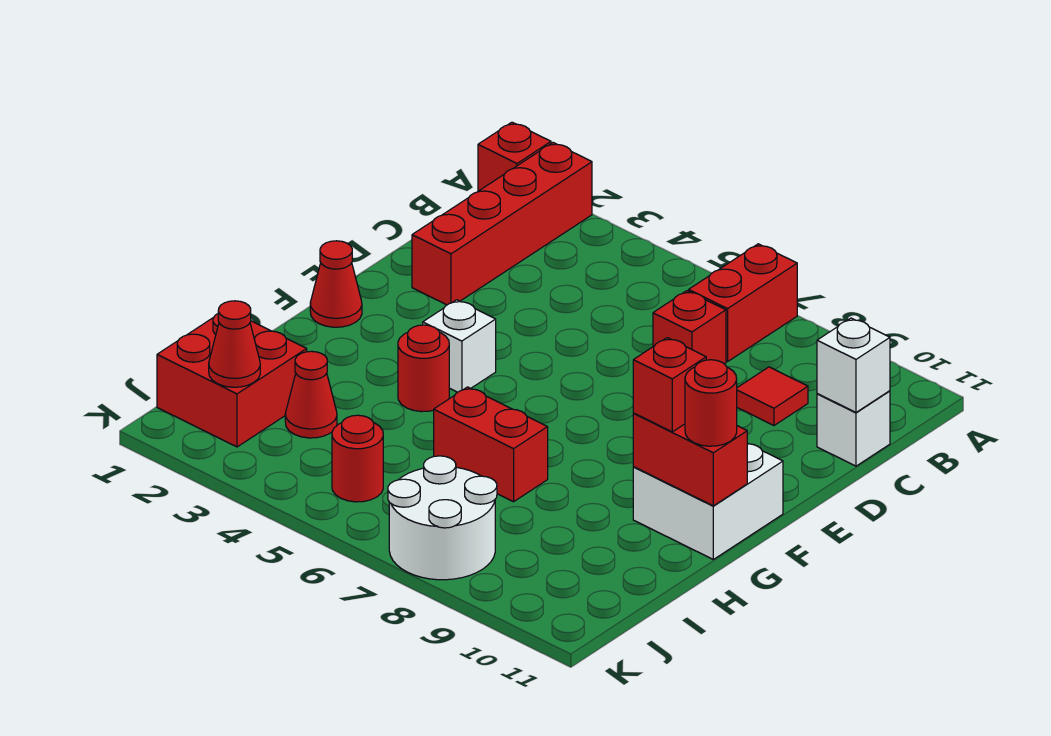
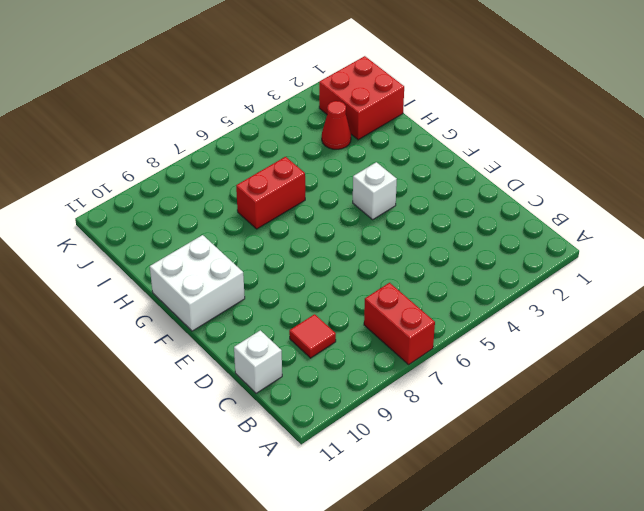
none -> red 1x1 brick [478,122,551,191]
none -> red 1x4 brick [412,143,592,305]
none -> red 1x1 brick [653,291,726,364]

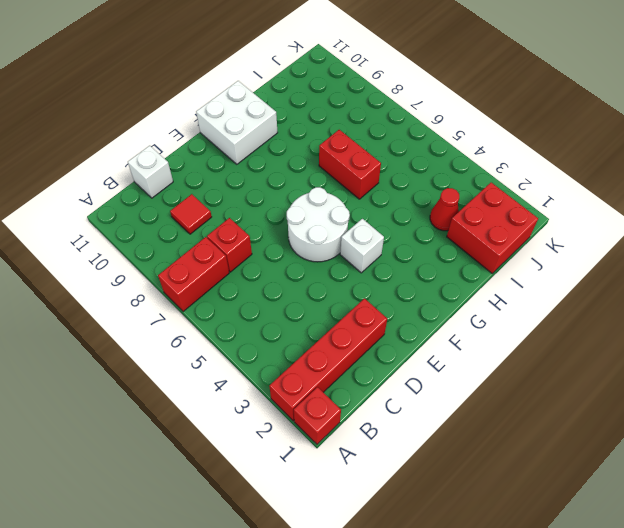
white 2x2 round brick [287,187,350,262] -> white 2x2 round brick moved to [388,456,497,580]
none -> red 1x1 cone [310,241,362,327]
none -> red 1x1 round brick [398,325,449,412]
none -> red 1x1 round brick [332,415,383,502]

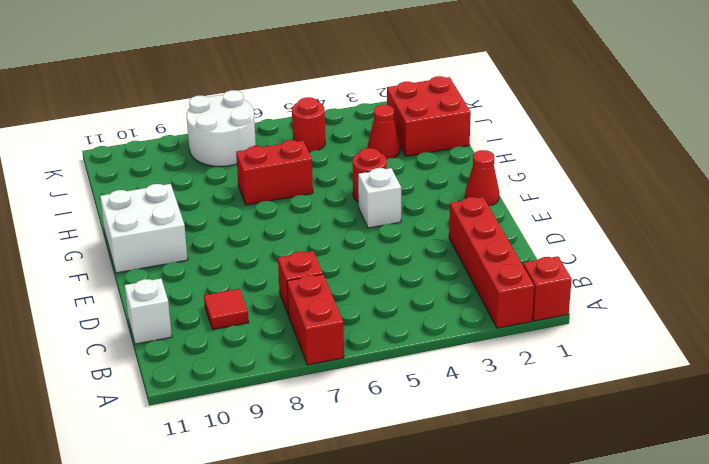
none -> white 1x1 brick [817,318,890,412]
none -> red 1x2 brick [633,413,747,506]
none -> red 1x1 cone [209,301,260,387]

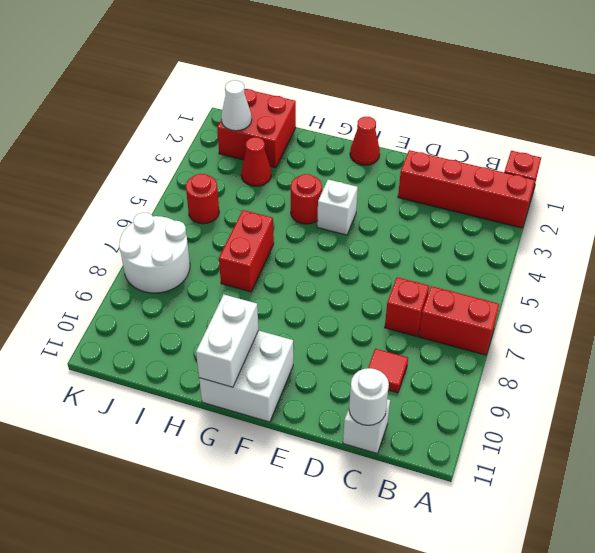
white 1x1 round brick [349,368,389,425] -> white 1x1 brick [817,318,890,412]
white 1x2 brick [196,295,258,387] -> red 1x2 brick [633,413,747,506]
white 1x1 cone [221,80,252,131] -> red 1x1 cone [209,301,260,387]
none -> red 1x1 brick [633,338,706,432]
none -> red 1x1 round brick [685,360,737,446]

